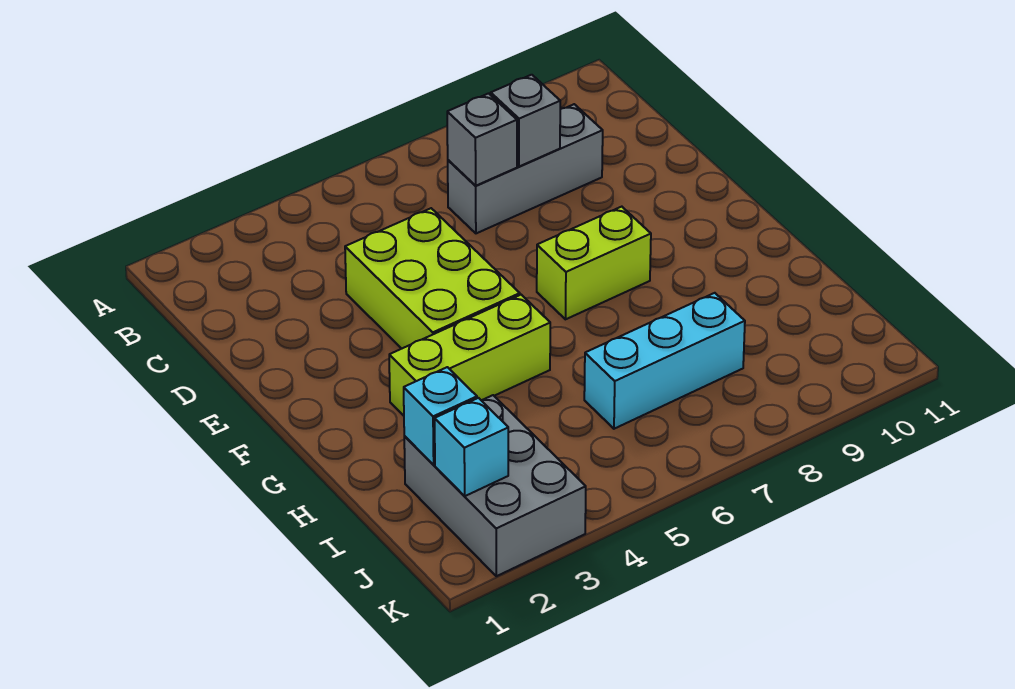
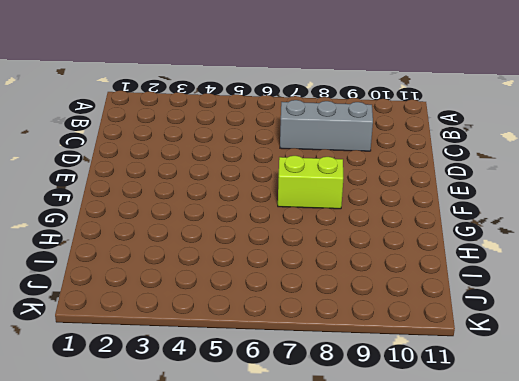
none -> lime 2x3 brick [345,208,520,349]
none -> lime 1x3 brick [389,295,550,416]

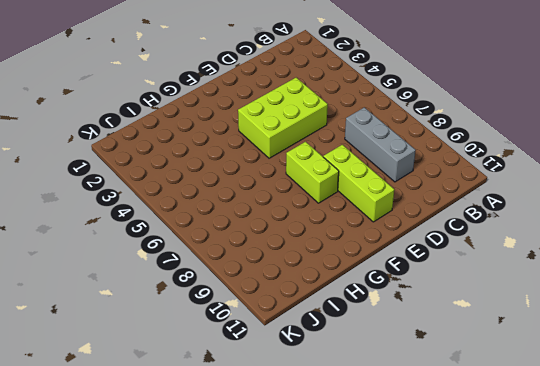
lime 1x3 brick [323,145,394,222] -> lime 1x3 brick moved to [389,295,550,416]
none -> grey 2x3 brick [404,395,586,576]
none -> cyan 1x3 brick [584,293,745,429]

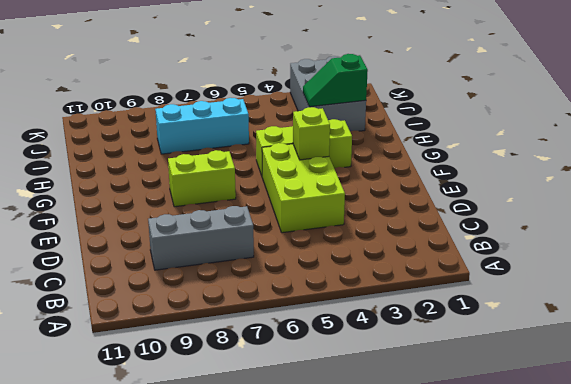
lime 1x1 brick [293,107,330,160] -> none
green 1x2 slope [303,54,368,107] -> cyan 1x1 brick [404,367,477,465]
none -> grey 1x1 brick [447,93,517,186]
none -> grey 1x1 brick [491,75,560,167]

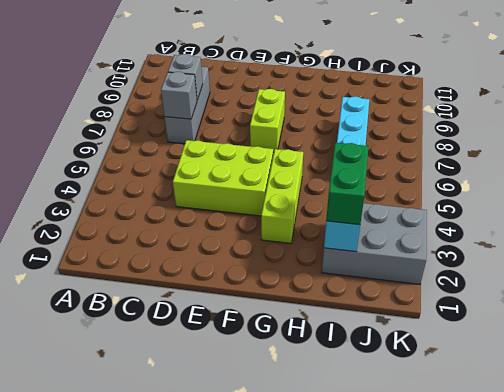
green 1x2 brick [326,143,368,225] -> none
none -> cyan 1x1 brick [435,398,508,496]

